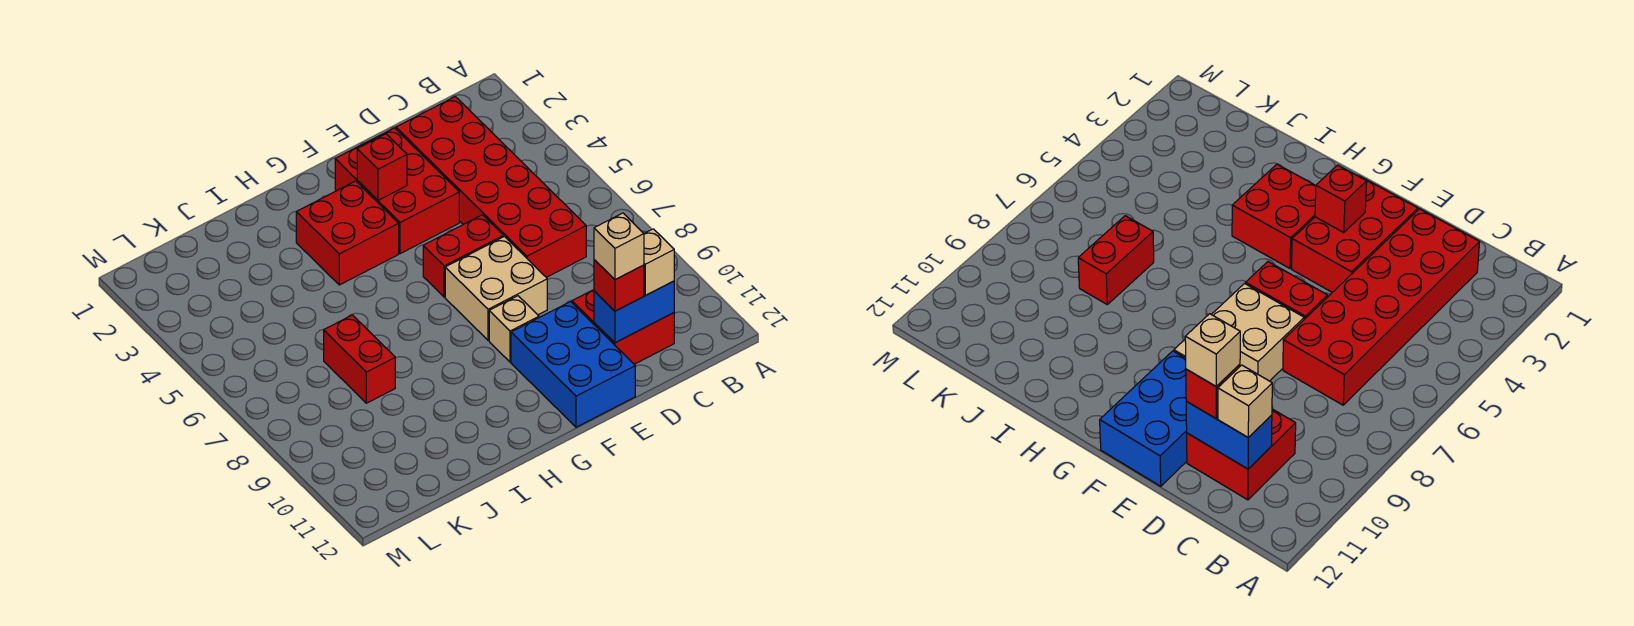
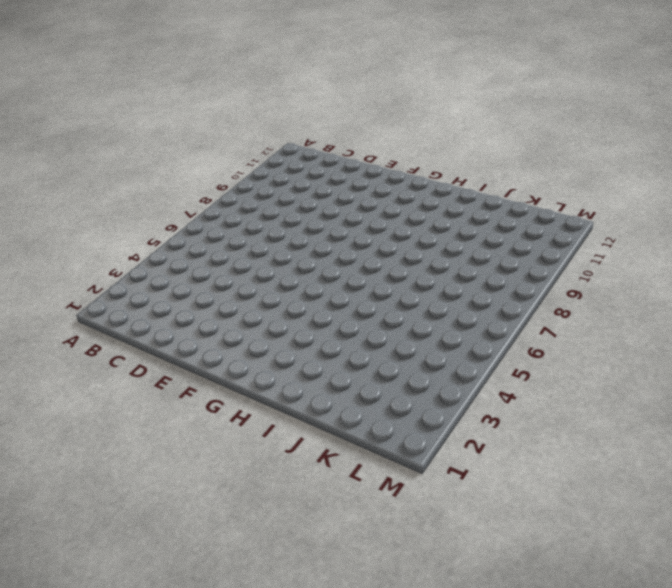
none -> red 2x6 brick [396,97,586,277]
none -> red 2x2 brick [572,290,674,364]
none -> red 2x3 brick [335,128,459,254]

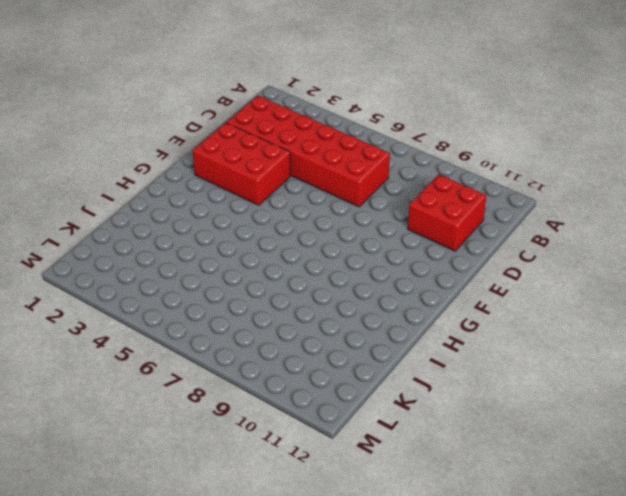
none -> red 1x2 brick [423,215,503,297]
none -> tan 2x2 brick [445,237,547,340]
none -> blue 2x3 brick [511,302,635,427]

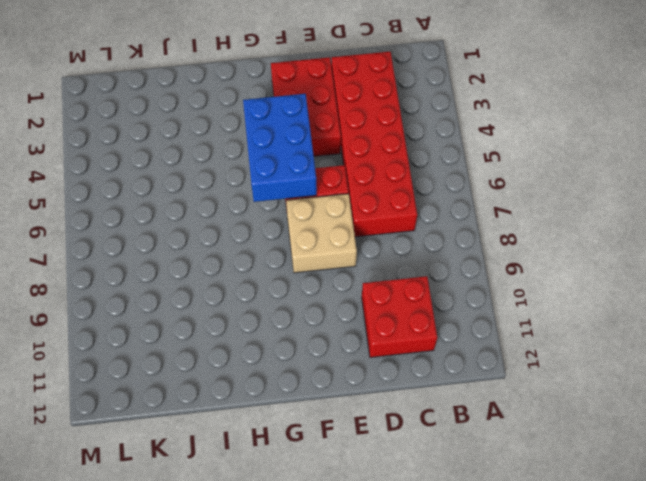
blue 2x3 brick [243,94,317,202] -> blue 2x3 brick moved to [511,302,635,427]
none -> tan 1x1 brick [489,296,539,362]
none -> red 2x2 brick [296,181,399,285]
none -> red 1x2 brick [324,315,395,403]

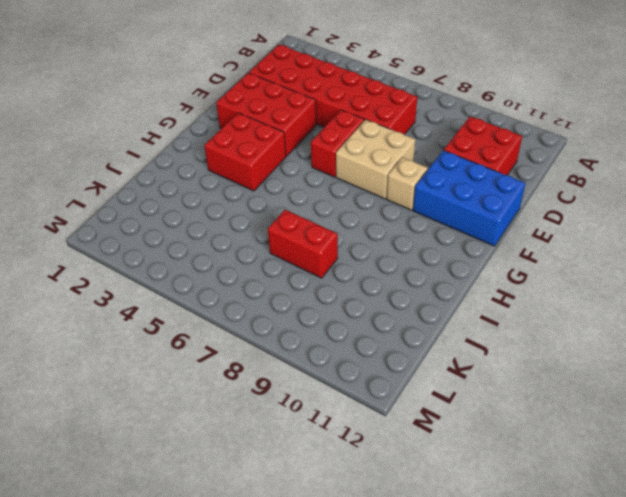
none -> blue 1x2 brick [594,281,674,343]
none -> red 1x1 brick [357,134,407,200]
none -> tan 1x1 brick [644,229,674,295]

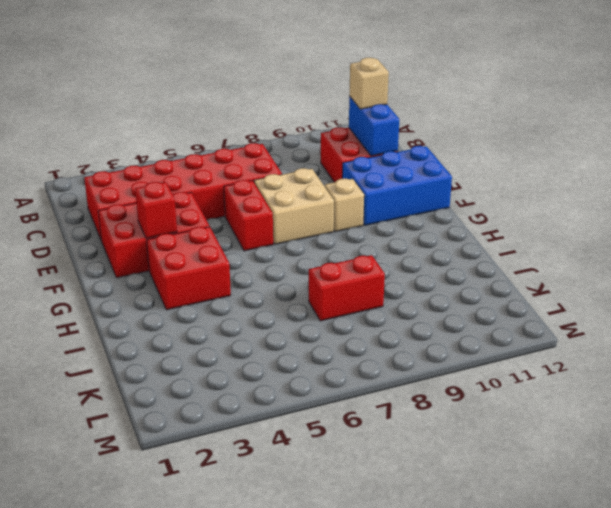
none -> red 1x1 brick [594,260,644,311]
none -> tan 1x1 brick [594,213,644,280]

